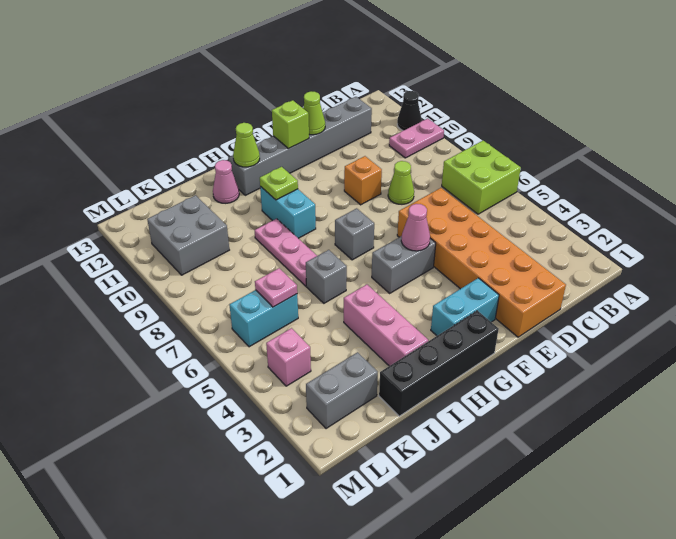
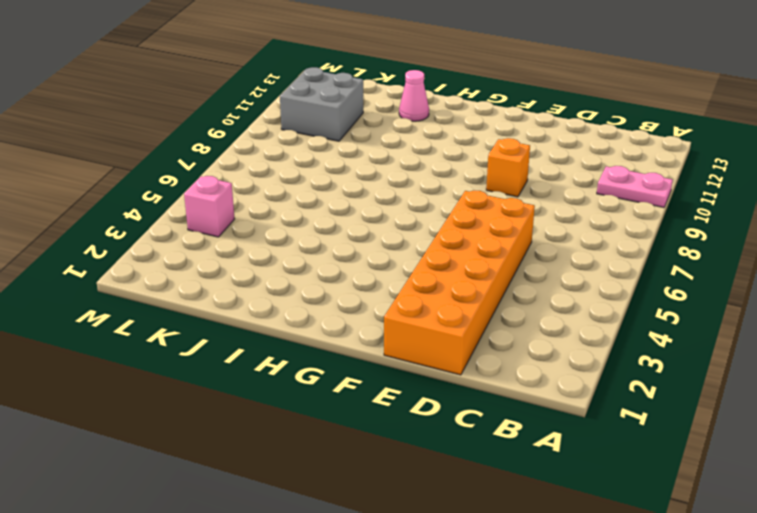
none -> lime 2x2 brick [442,141,521,214]
none -> black 1x1 cone [397,91,422,131]
none -> grey 1x6 brick [229,97,372,195]

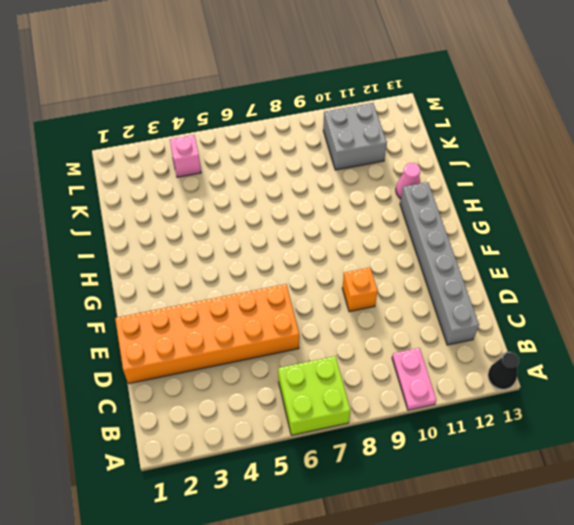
black 1x1 cone [488,352,519,389] -> black 1x1 cone moved to [397,91,422,131]
none -> lime 1x1 cone [388,161,414,204]
none -> cyan 1x2 brick [431,278,499,336]
none -> grey 1x2 brick [372,236,436,293]

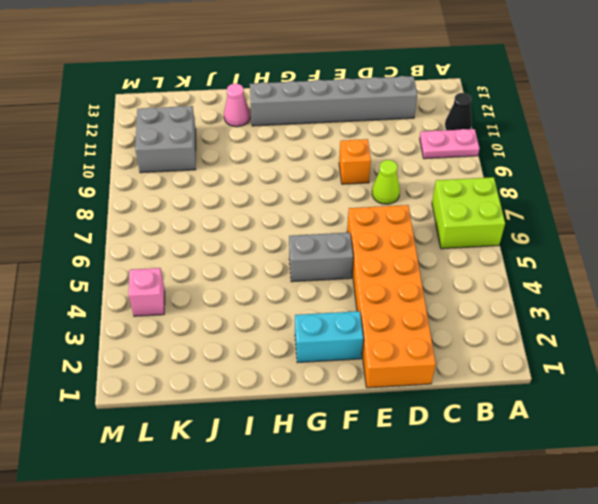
none -> black 1x4 brick [379,311,499,416]
none -> grey 1x1 brick [335,208,374,260]
none -> cyan 1x2 brick [260,186,316,238]

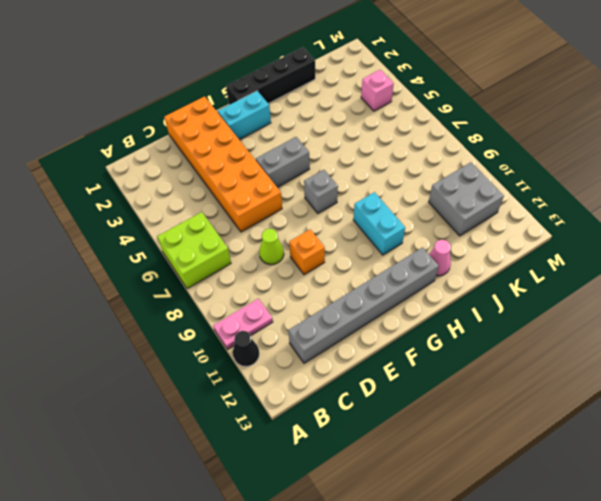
none -> pink 1x3 brick [344,285,428,366]
none -> grey 1x1 brick [306,250,347,303]
none -> pink 1x3 plate [255,219,317,286]

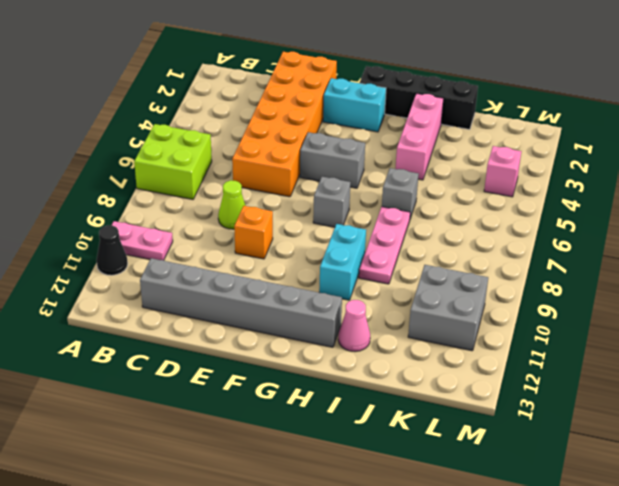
none -> grey 1x2 brick [306,352,378,429]
none -> cyan 1x2 brick [229,290,298,347]
none -> lime 1x1 cone [303,91,325,135]

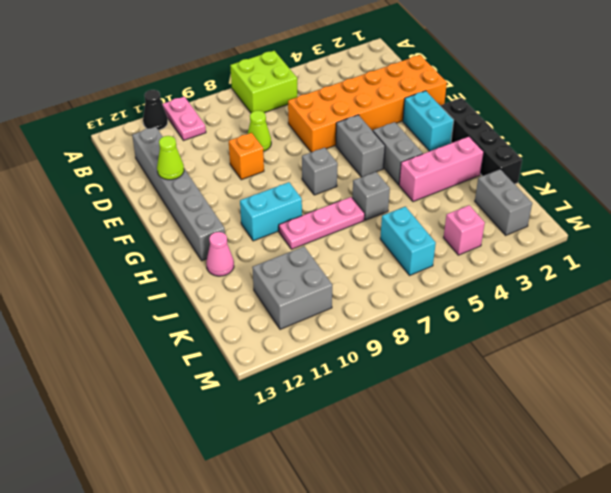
grey 1x2 brick [373,122,423,185] -> none
none -> pink 1x1 cone [401,204,430,251]
none -> lime 1x1 brick [272,100,309,148]
none -> lime 1x1 plate [260,167,298,200]

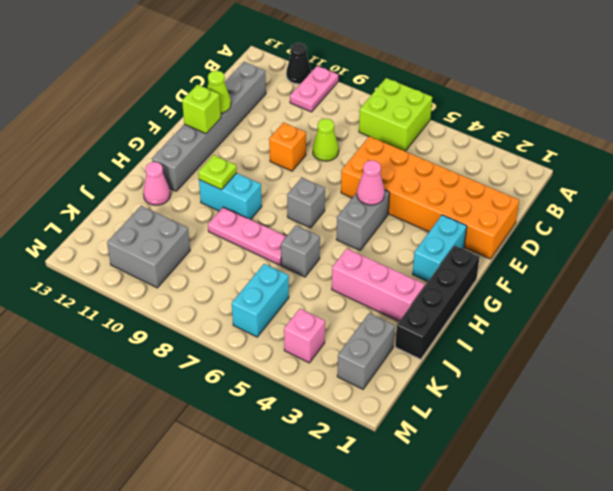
none -> lime 1x1 cone [233,123,260,167]
none -> pink 1x1 plate [255,268,297,307]

